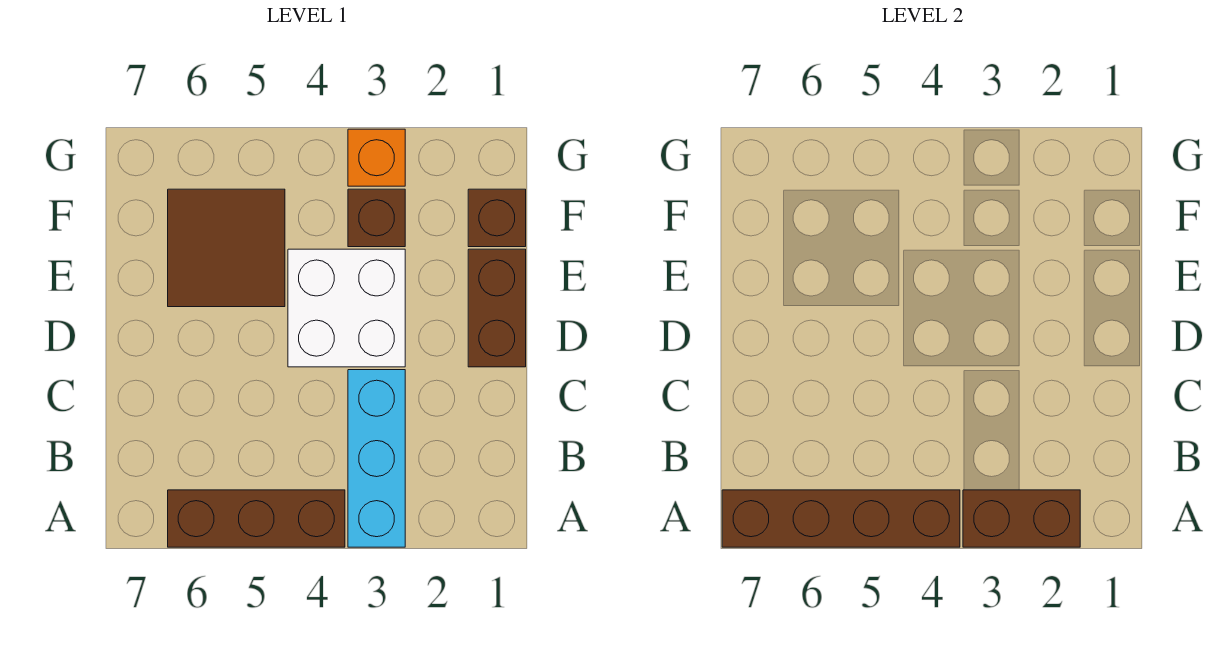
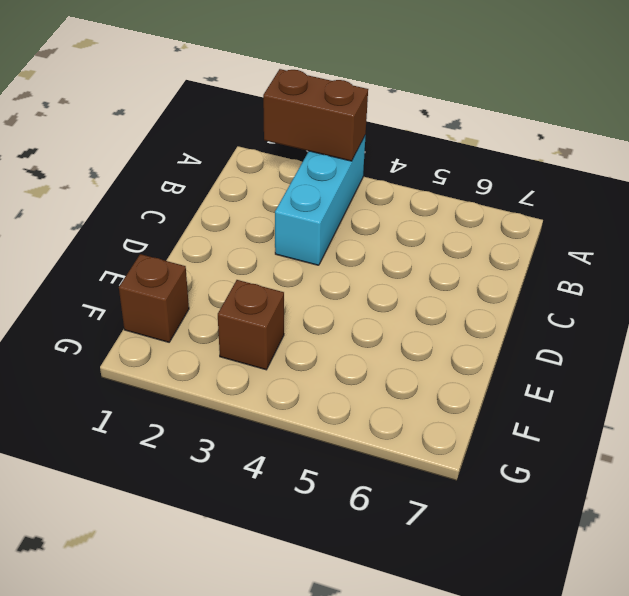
none -> brown 1x3 brick [168,490,345,547]
none -> brown 1x2 brick [468,249,526,367]

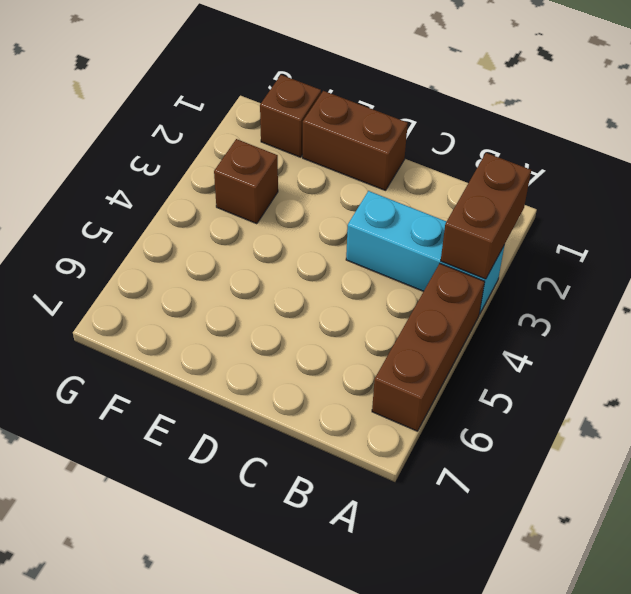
none -> white 2x2 brick [288,249,405,367]
none -> brown 2x2 tile [168,189,285,307]

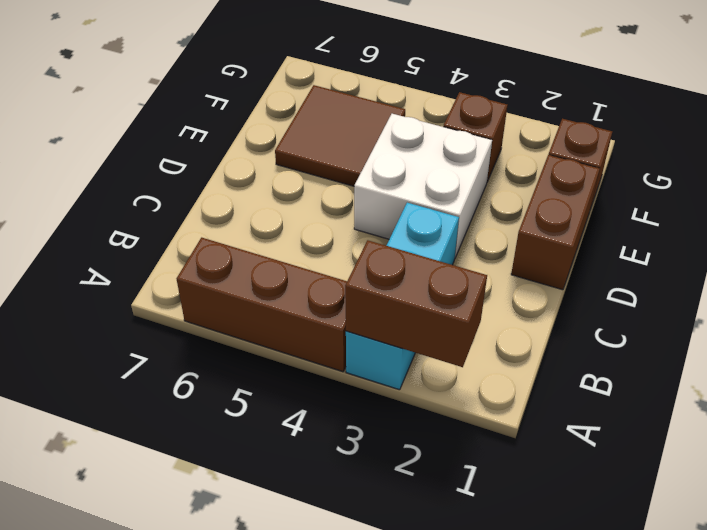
none -> orange 1x1 brick [348,129,405,186]
none -> brown 1x4 brick [722,490,960,547]

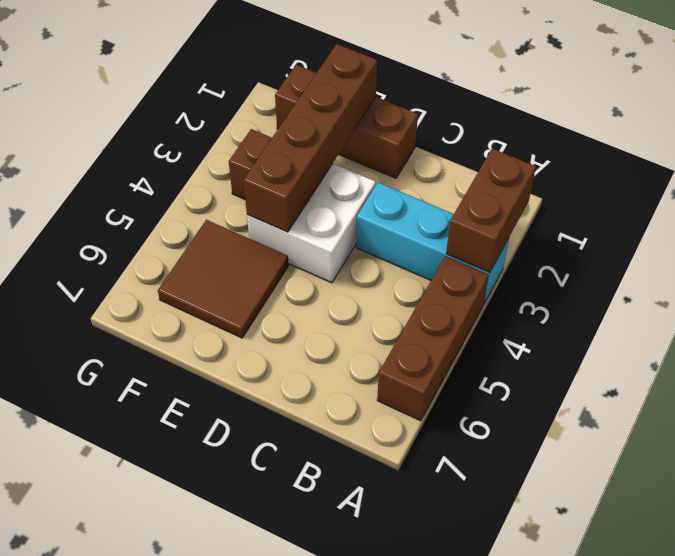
brown 1x4 brick [243,44,377,232] -> brown 1x4 brick moved to [722,490,960,547]
none -> orange 1x1 brick [348,129,405,186]

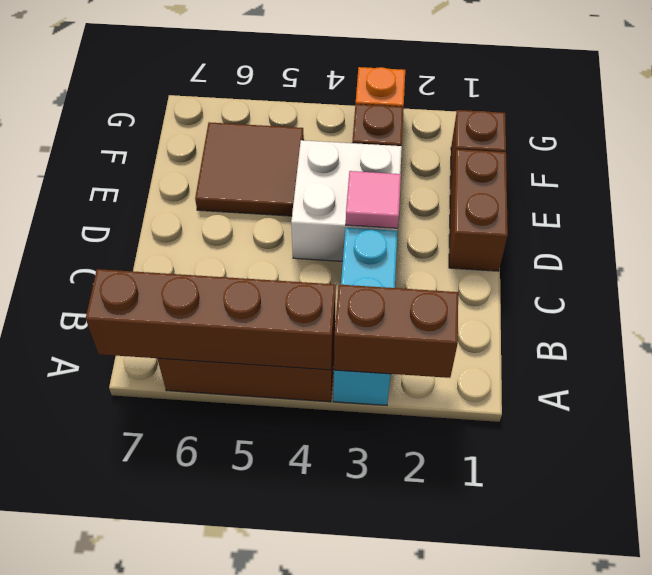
pink 1x1 tile [346,171,401,228] -> none

